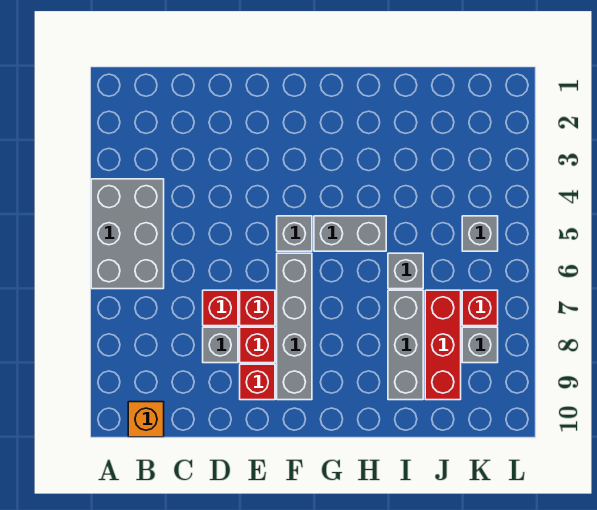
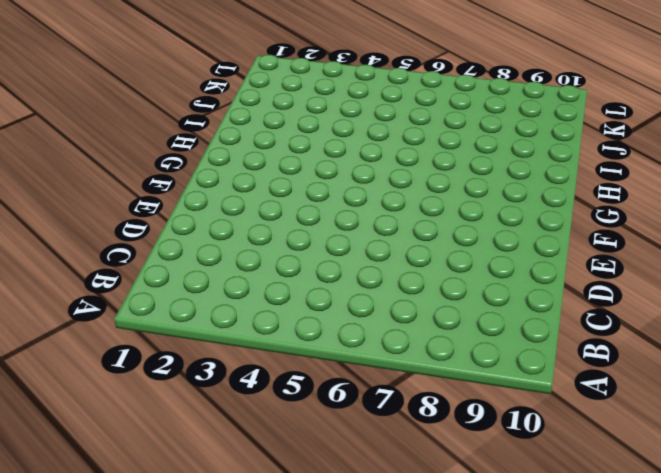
none -> grey 2x3 brick [91,179,164,289]
none -> orange 1x1 brick [128,402,164,437]
none -> red 1x1 brick [203,290,238,326]

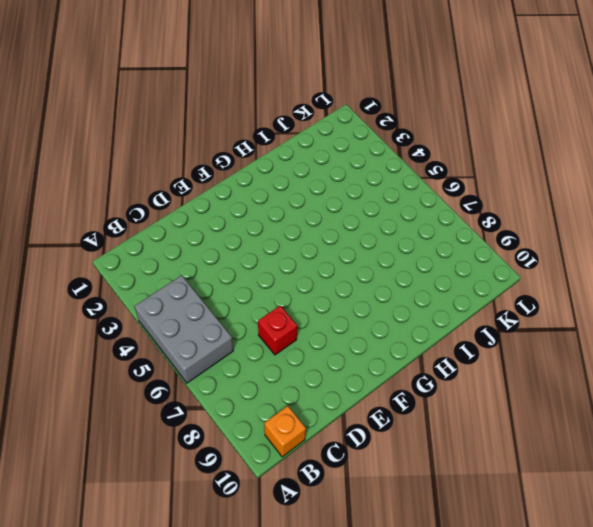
none -> grey 1x1 brick [203,327,238,363]
none -> red 1x1 brick [240,290,275,326]
none -> red 1x1 brick [240,327,275,363]

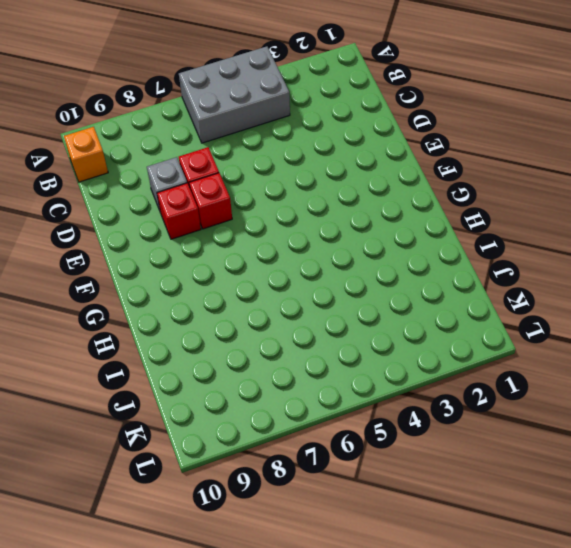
none -> red 1x1 brick [240,364,275,400]
none -> grey 1x1 brick [277,216,312,251]
none -> grey 1x4 brick [277,253,312,400]

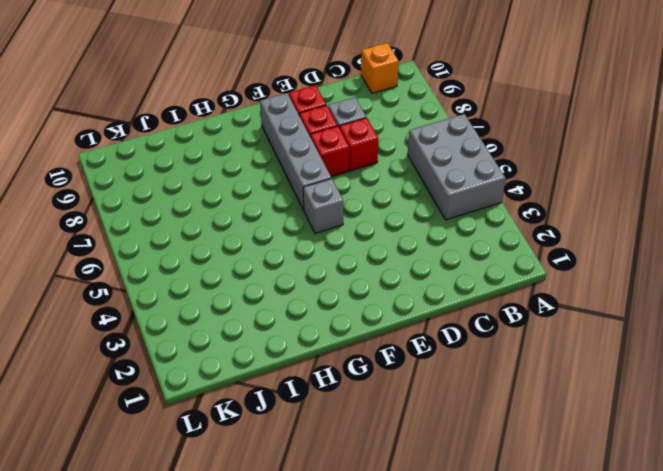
none -> grey 1x2 brick [314,216,386,251]
none -> grey 1x1 brick [388,253,423,289]
none -> grey 1x3 brick [388,290,423,400]

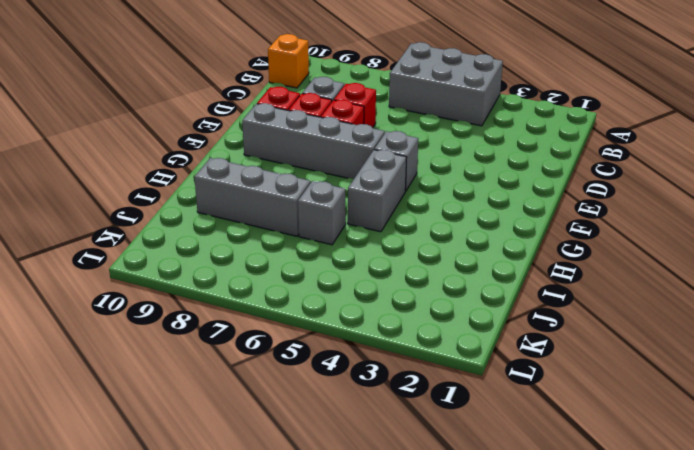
none -> red 1x3 brick [425,290,461,400]
none -> grey 1x1 brick [462,216,498,251]
none -> red 1x1 brick [462,290,498,326]

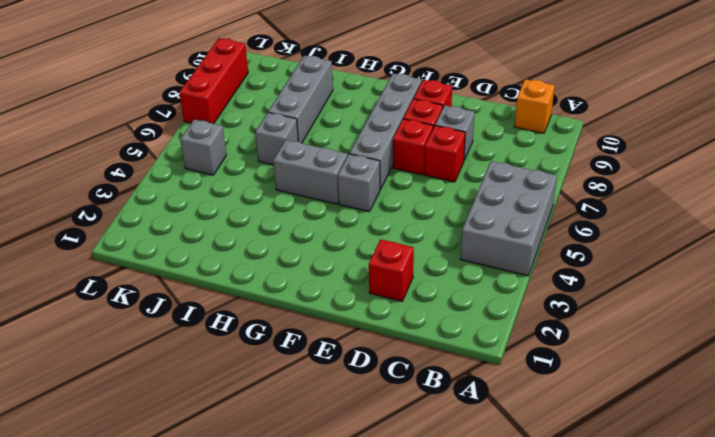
red 1x1 brick [369,239,414,301] -> red 1x1 brick moved to [462,290,498,326]
red 1x3 brick [179,38,248,124] -> red 1x3 brick moved to [425,290,461,400]
none -> grey 1x1 brick [462,327,498,363]

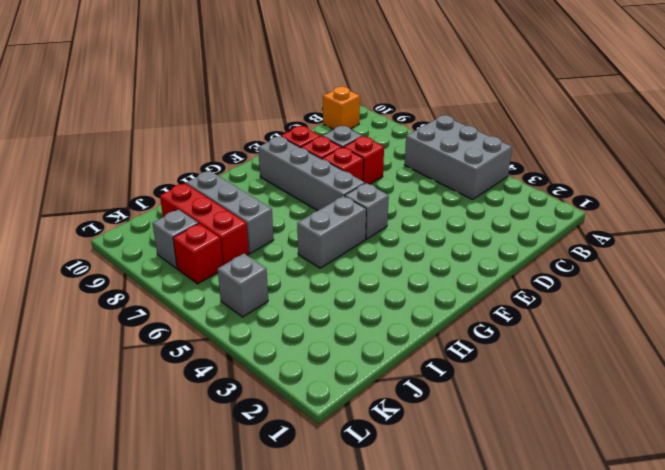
none -> grey 1x1 brick [388,253,423,289]

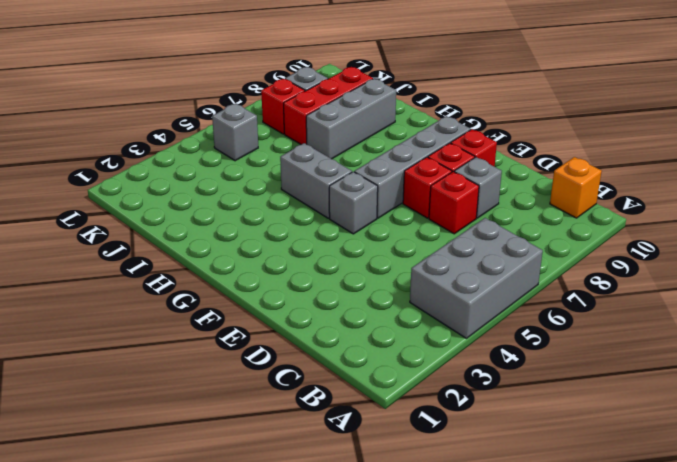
none -> grey 1x1 brick [388,253,423,289]

